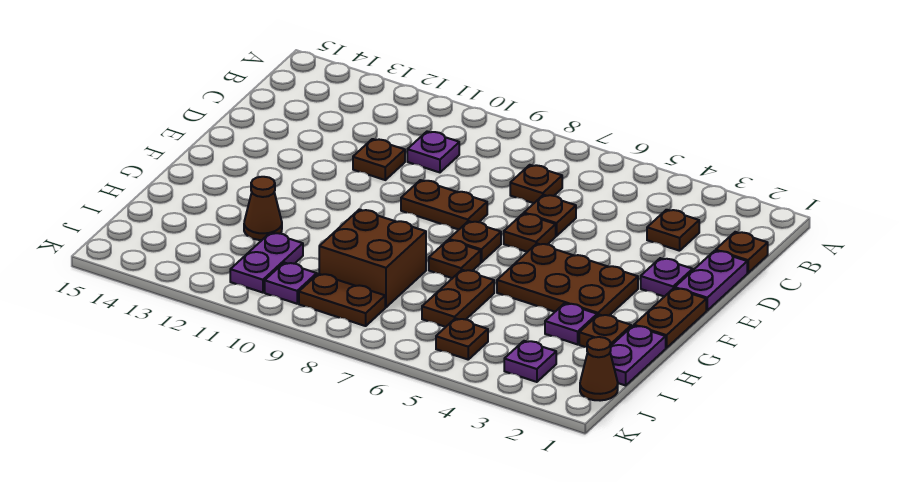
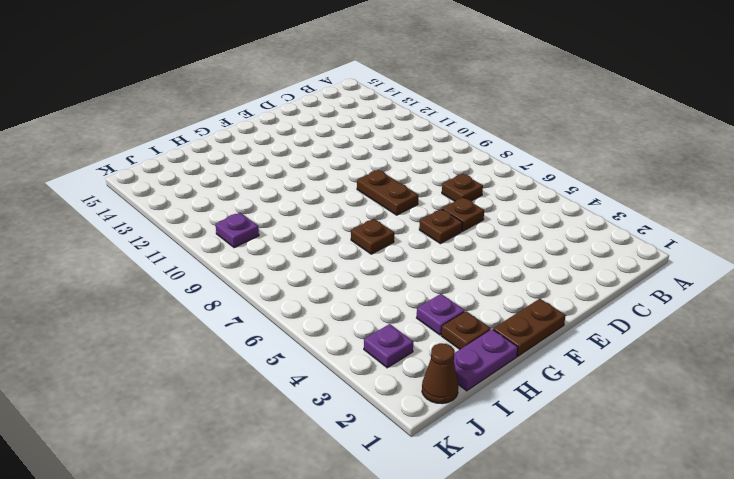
none -> brown 1x1 plate [716,232,768,273]
none -> brown 1x1 plate [647,210,699,251]
none -> purple 1x1 plate [407,131,459,172]

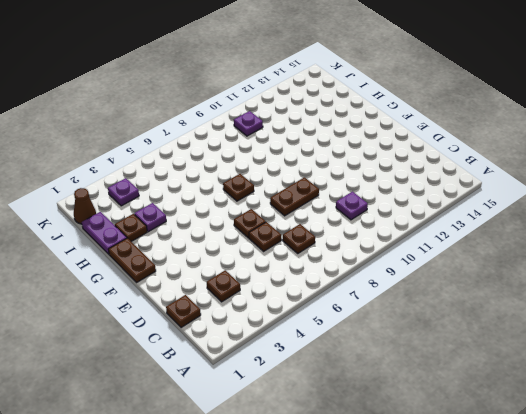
none -> purple 1x2 plate [675,251,747,310]
none -> brown 1x1 plate [353,139,405,180]
none -> purple 1x1 plate [641,258,693,297]

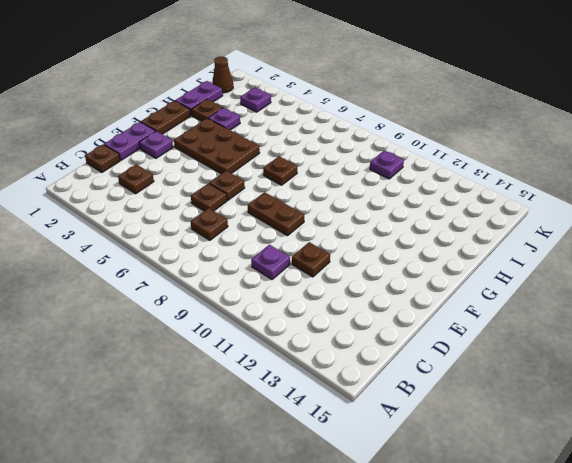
none -> brown 1x1 plate [449,221,501,262]
none -> brown 1x2 plate [422,270,494,327]
none -> brown 2x2 brick [319,210,426,307]

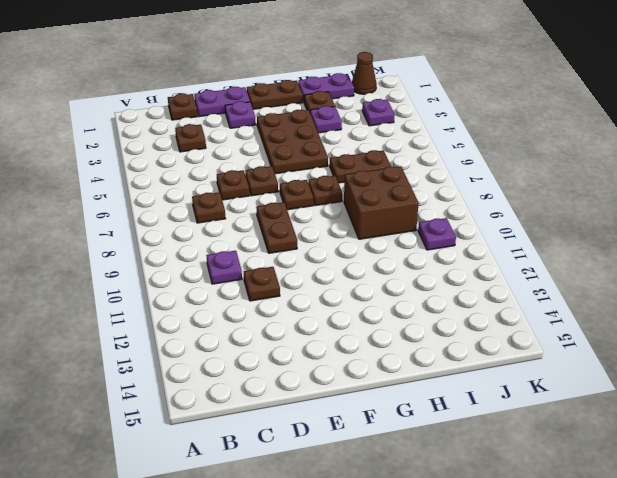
none -> brown 1x1 cone [244,177,282,240]
none -> purple 1x2 plate [230,233,303,293]
none -> brown 1x1 plate [436,318,488,359]

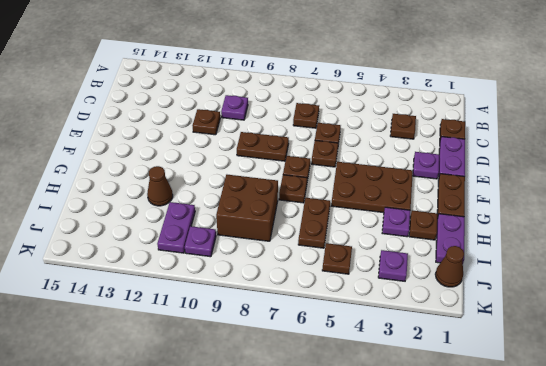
none -> brown 1x2 plate [299,274,385,326]

